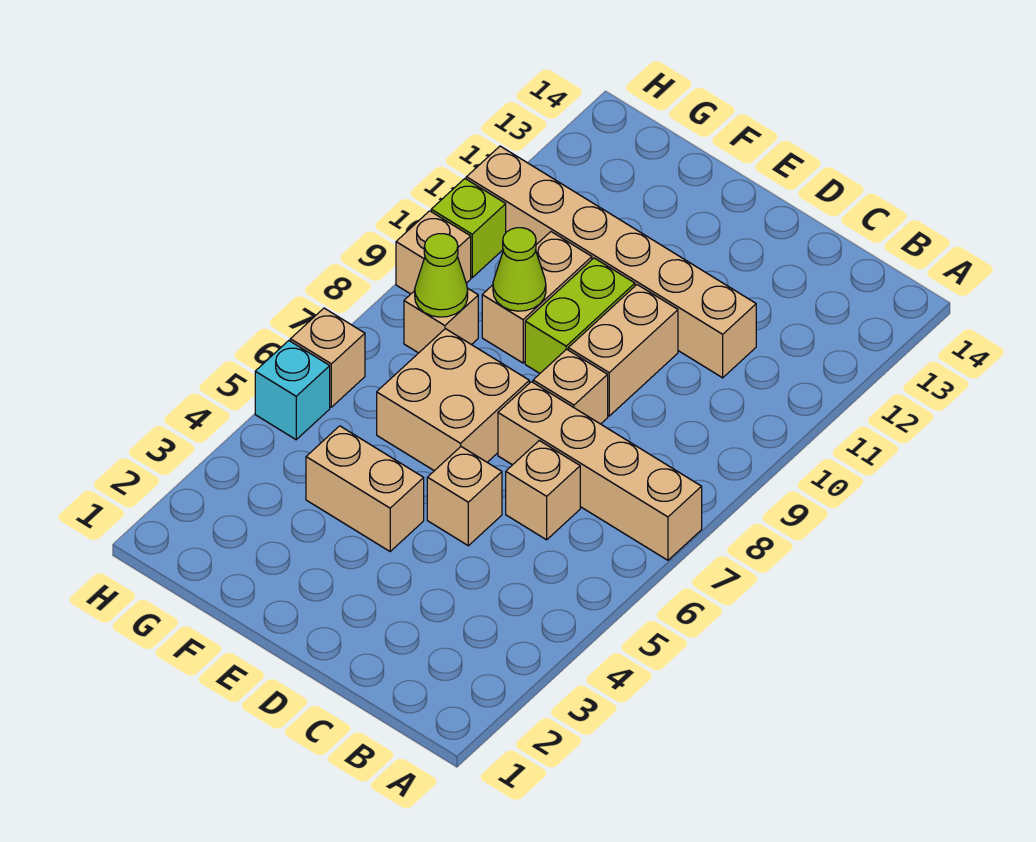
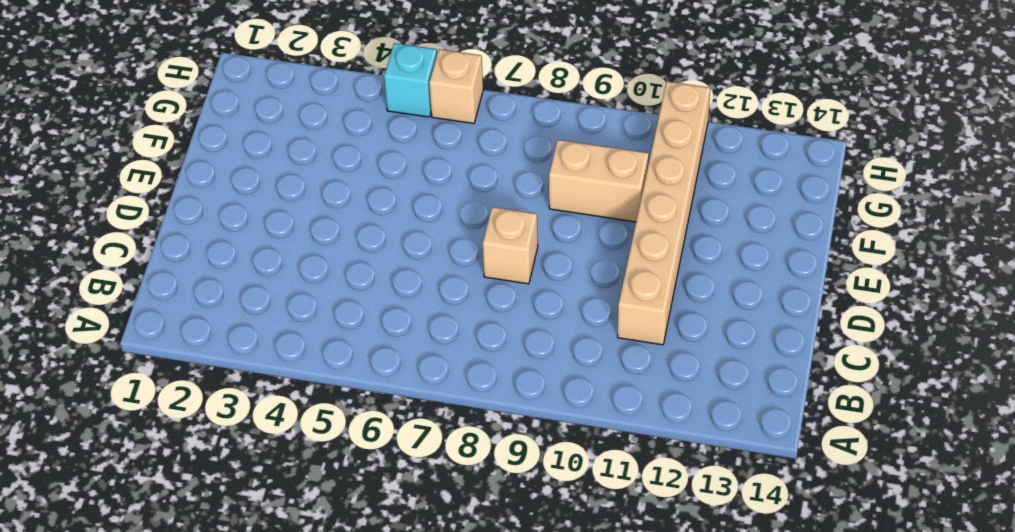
none -> tan 1x4 brick [498,382,702,560]
none -> tan 1x1 brick [506,441,580,540]
none -> tan 1x1 brick [427,447,502,546]

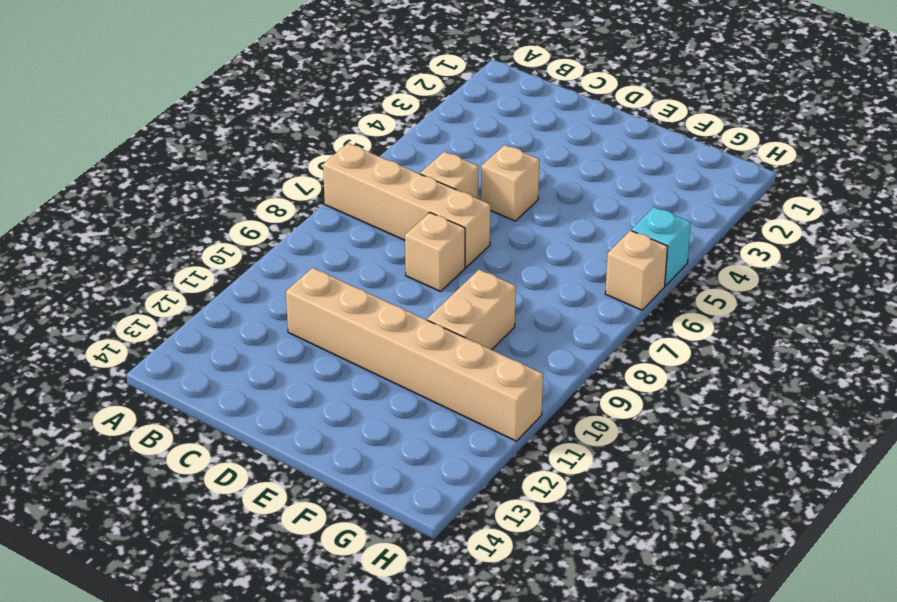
none -> tan 1x2 brick [568,285,678,416]
none -> tan 1x2 brick [306,426,424,551]
none -> tan 2x2 brick [377,329,529,471]

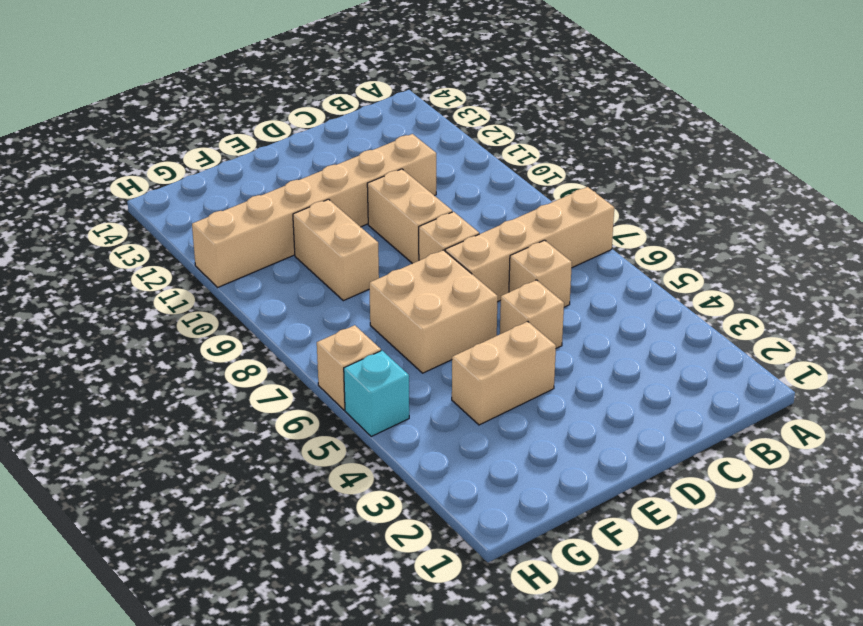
none -> lime 1x2 brick [525,258,635,373]
none -> tan 1x1 brick [404,288,478,353]
none -> tan 1x1 brick [396,211,471,294]

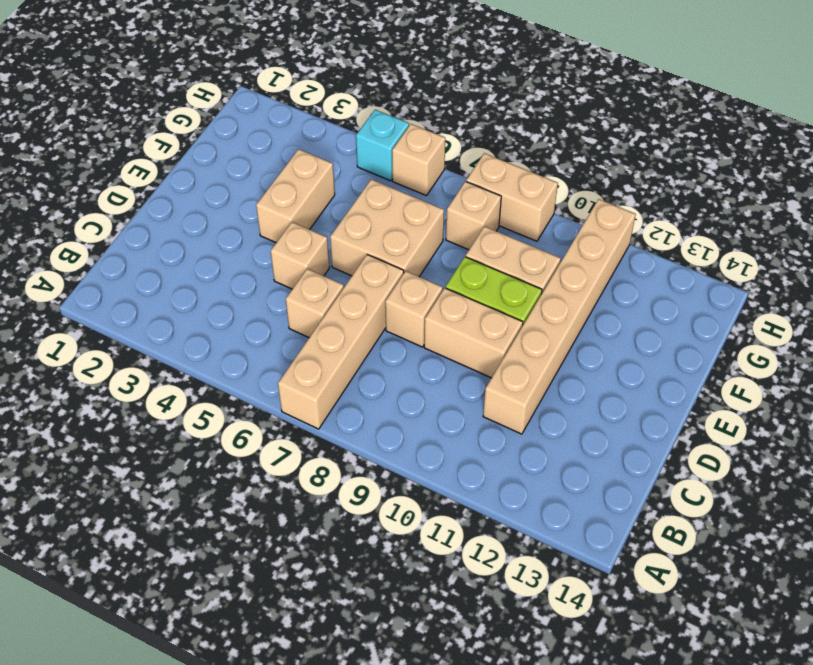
tan 1x2 brick [466,153,558,241] -> tan 1x1 brick [396,211,471,294]
none -> lime 1x1 brick [431,179,506,278]
none -> lime 1x1 cone [493,228,546,311]
none -> lime 1x1 cone [415,234,468,317]

